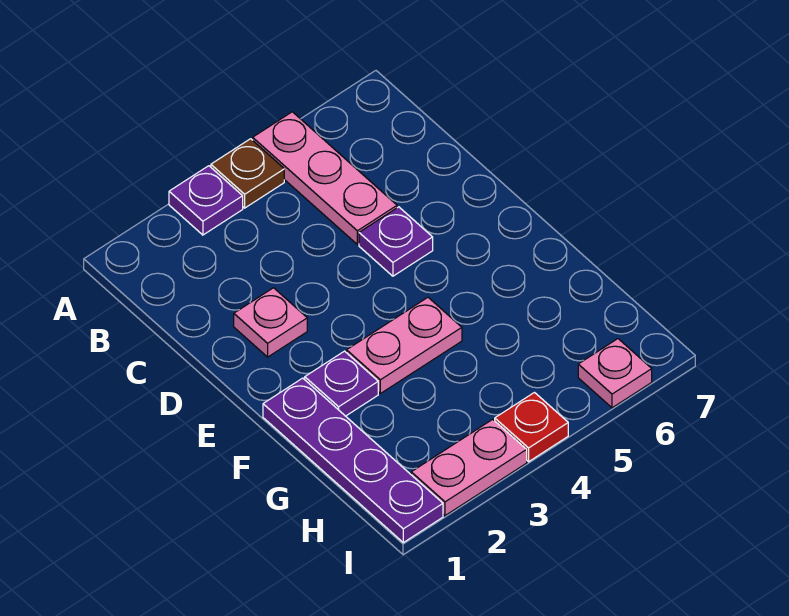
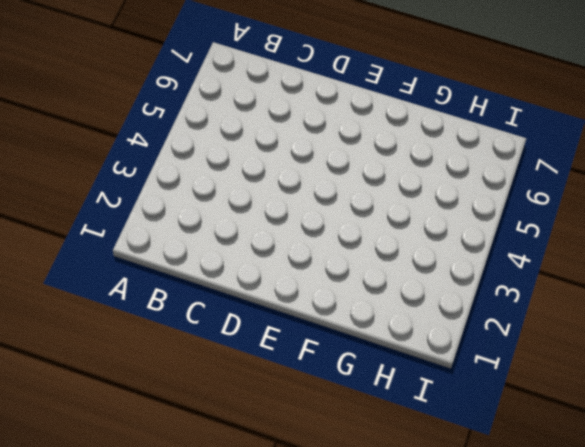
none -> purple 1x1 plate [169,166,243,235]
none -> brown 1x1 plate [211,139,284,208]

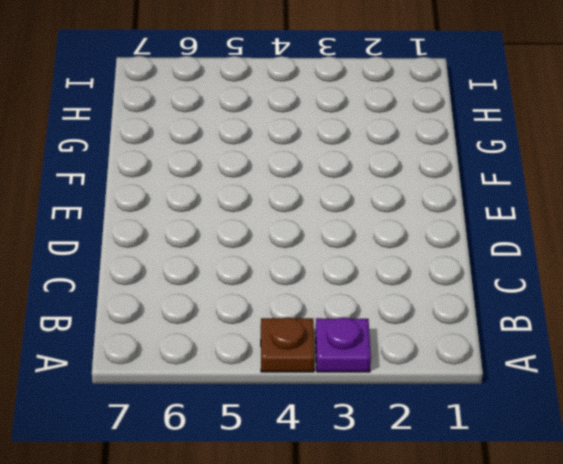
none -> pink 1x3 plate [253,112,397,244]
none -> pink 1x1 plate [234,288,307,357]

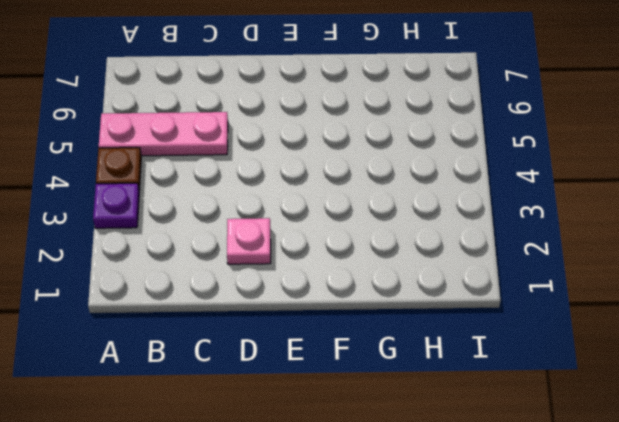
none -> purple 1x1 plate [359,207,433,276]
none -> purple 1x4 plate [263,378,443,542]

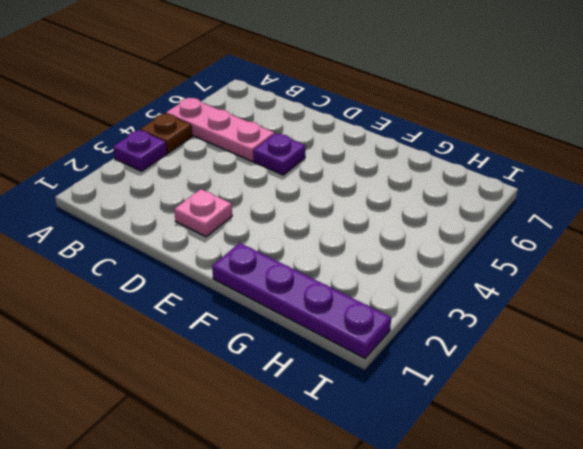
none -> purple 1x1 plate [305,351,378,416]
none -> pink 1x2 plate [347,298,462,393]

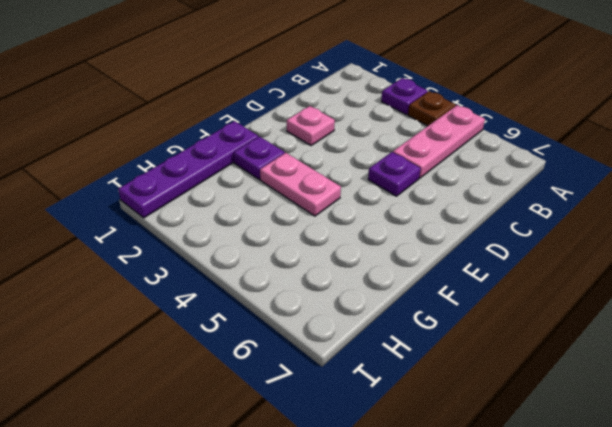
none -> pink 1x2 plate [411,419,527,516]
none -> red 1x1 plate [495,393,568,462]

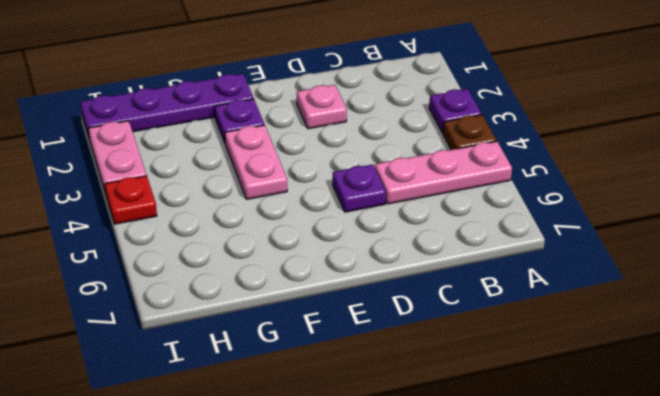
none -> pink 1x1 plate [578,339,652,408]

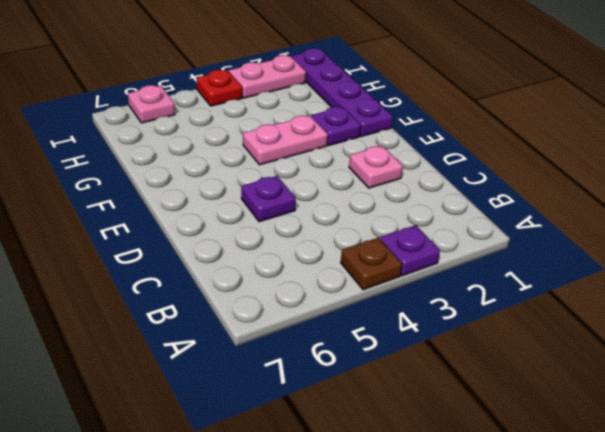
none -> pink 1x3 plate [253,112,397,244]

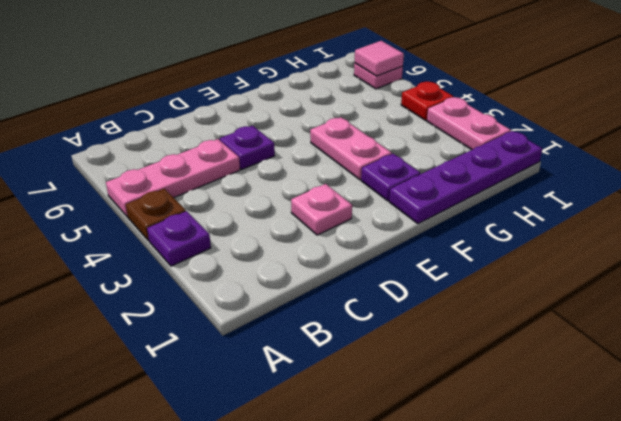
pink 1x1 tile [355,41,404,76] -> none

